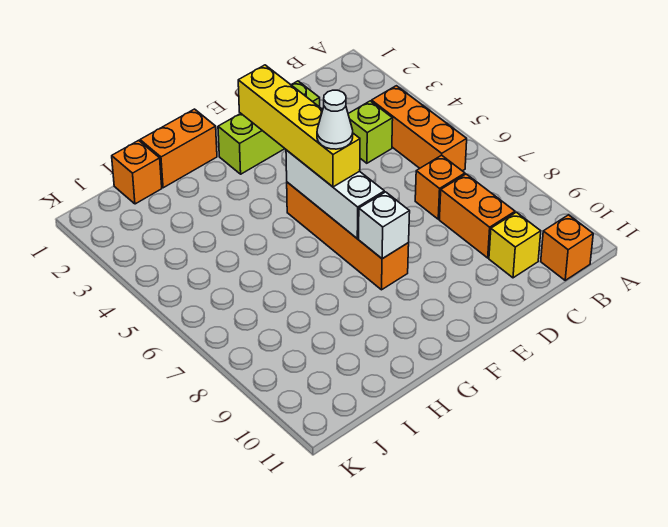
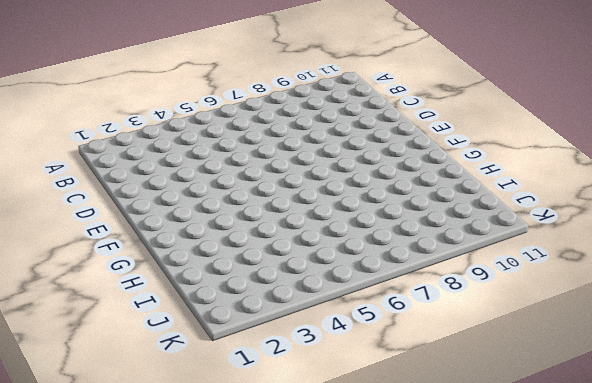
none -> orange 1x3 brick [372,86,467,171]
none -> orange 1x1 brick [541,215,593,280]
none -> lime 1x1 brick [348,101,393,163]

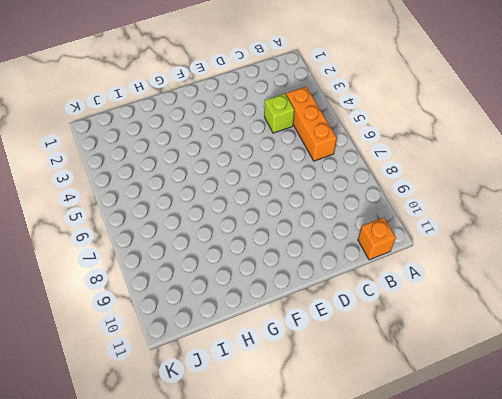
none -> orange 1x1 brick [415,155,465,219]
none -> orange 1x2 brick [440,174,515,258]
none -> yellow 1x1 brick [489,212,541,278]

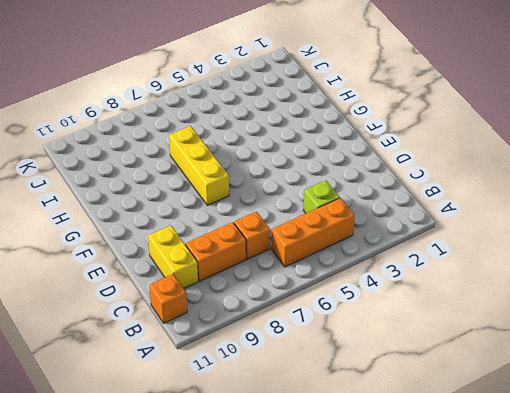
yellow 1x2 brick [148,225,198,289] -> yellow 1x1 brick [489,212,541,278]
yellow 1x3 brick [169,126,229,205] -> orange 1x4 brick [287,182,409,290]
none -> lime 1x3 brick [218,81,320,174]
none -> orange 1x2 brick [140,109,217,188]
none -> orange 1x1 brick [112,140,162,204]

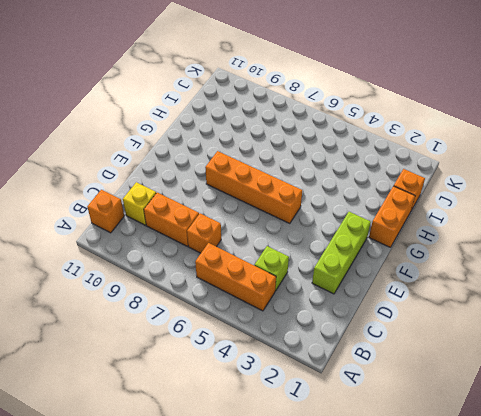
none -> white 1x3 brick [286,150,384,239]
none -> white 1x1 brick [359,192,410,259]
none -> yellow 1x4 brick [238,65,360,187]

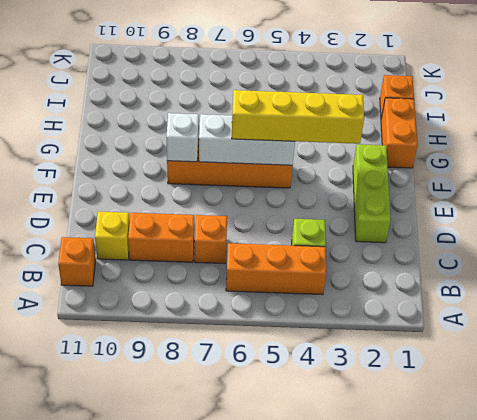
none -> white 1x1 cone [317,90,353,149]

